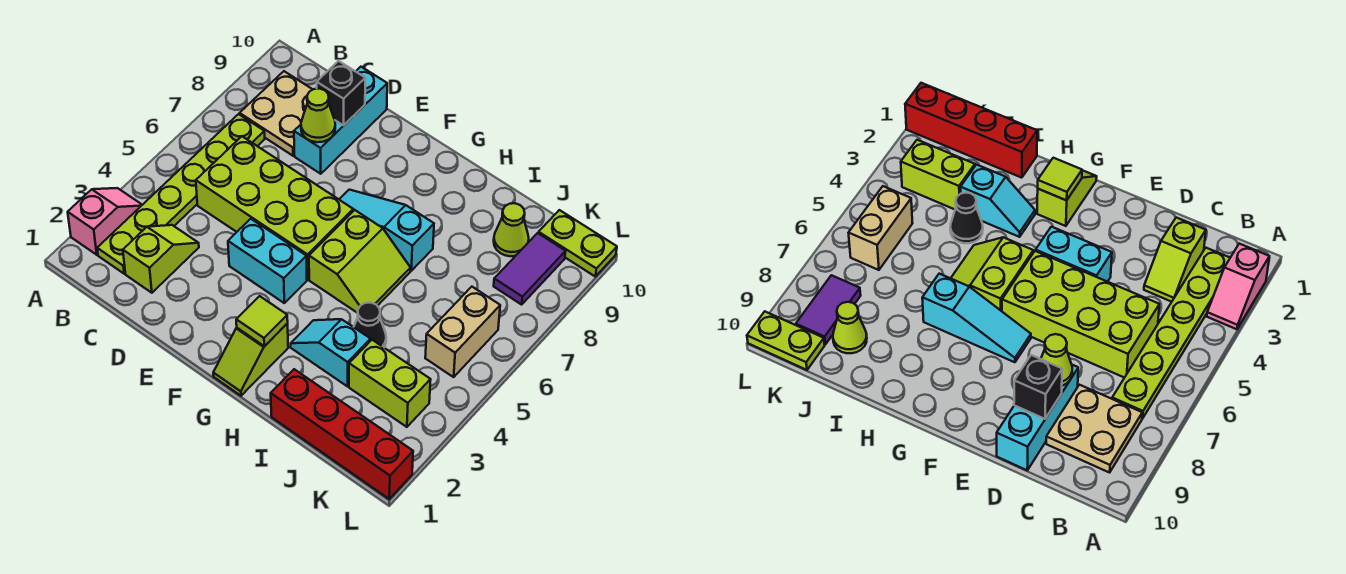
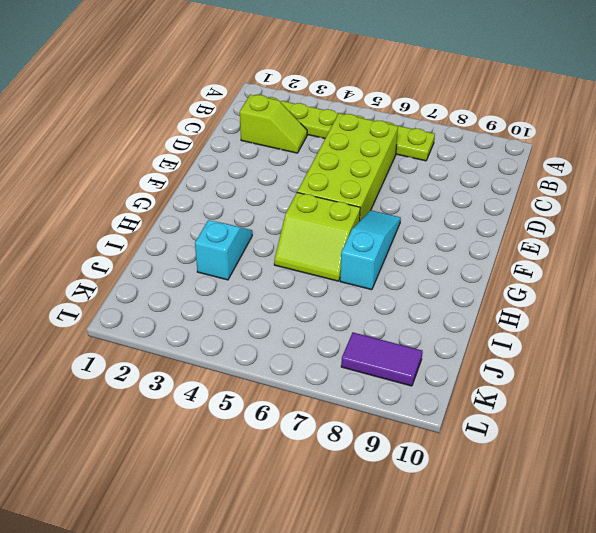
none -> pink 1x2 slope [68,188,142,255]
none -> tan 2x2 plate [240,71,313,156]
none -> cyan 1x3 brick [294,67,387,174]

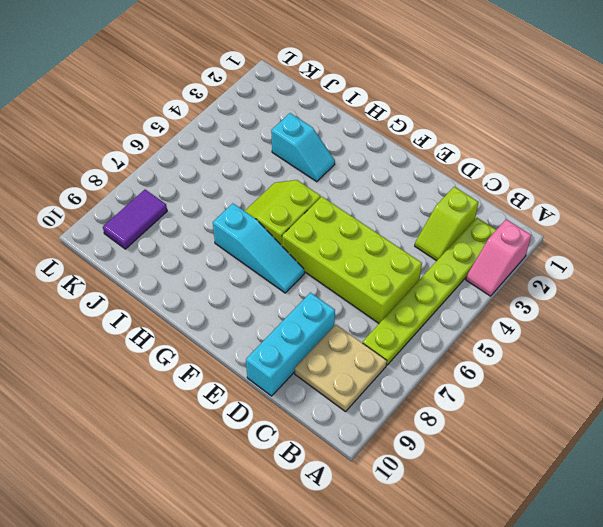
none -> cyan 1x2 brick [228,219,307,303]
none -> lime 1x2 slope [213,324,288,396]
none -> red 1x4 brick [271,369,413,499]

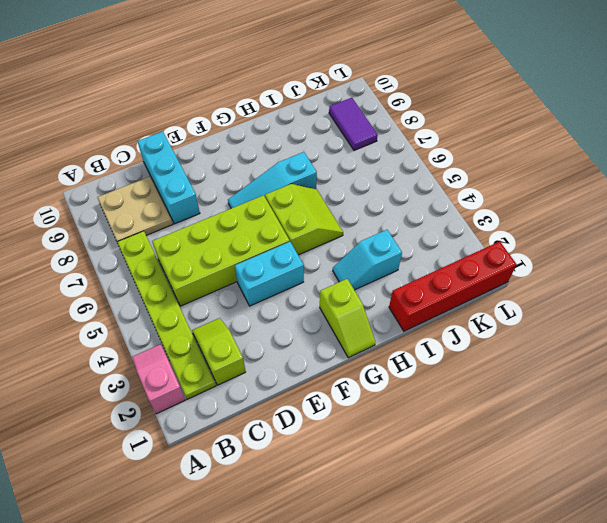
none -> black 1x1 cone [354,303,386,347]
none -> lime 1x2 brick [349,340,431,427]
none -> lime 1x1 cone [494,203,529,256]

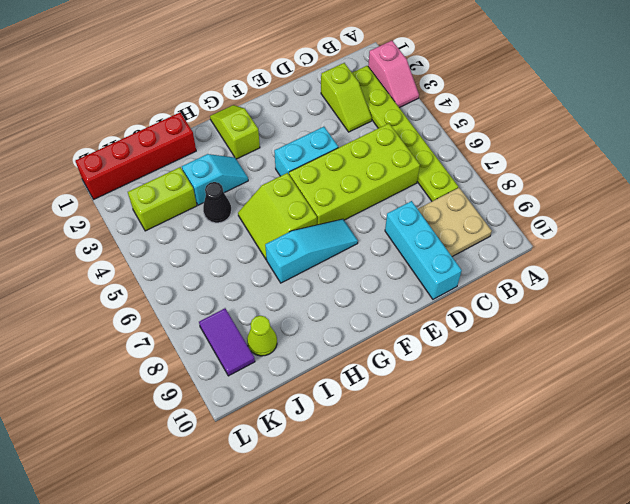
none -> tan 1x2 brick [425,287,500,377]
none -> lime 1x2 plate [539,210,617,276]
none -> lime 1x1 cone [301,89,335,142]

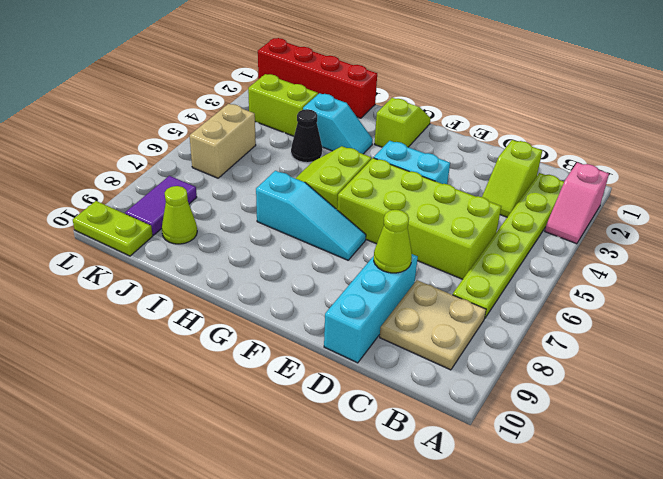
none -> black 1x1 brick [317,61,365,125]
none -> lime 1x1 tile [236,296,288,346]

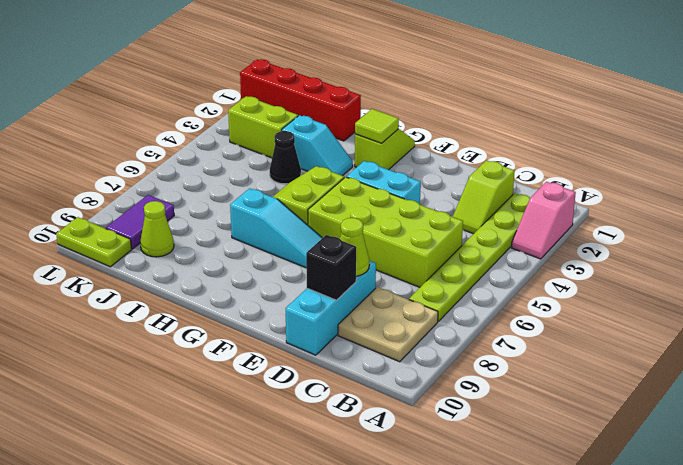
none -> tan 1x2 brick [425,287,500,377]

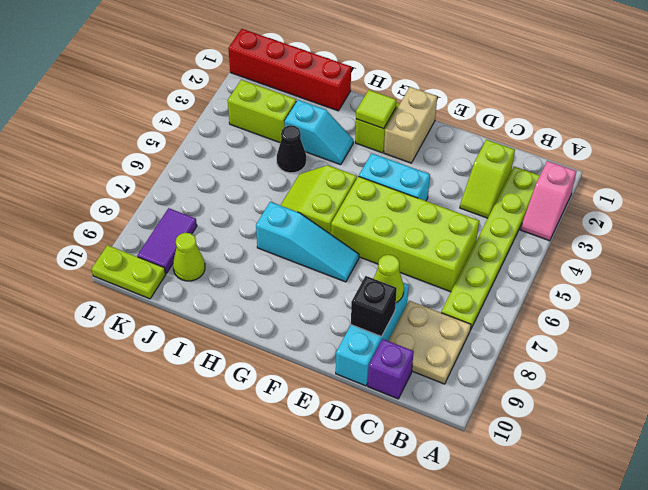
purple 1x1 brick [368,339,414,399] -> none
tan 1x2 brick [384,87,437,163] -> tan 1x2 brick moved to [425,287,500,377]

